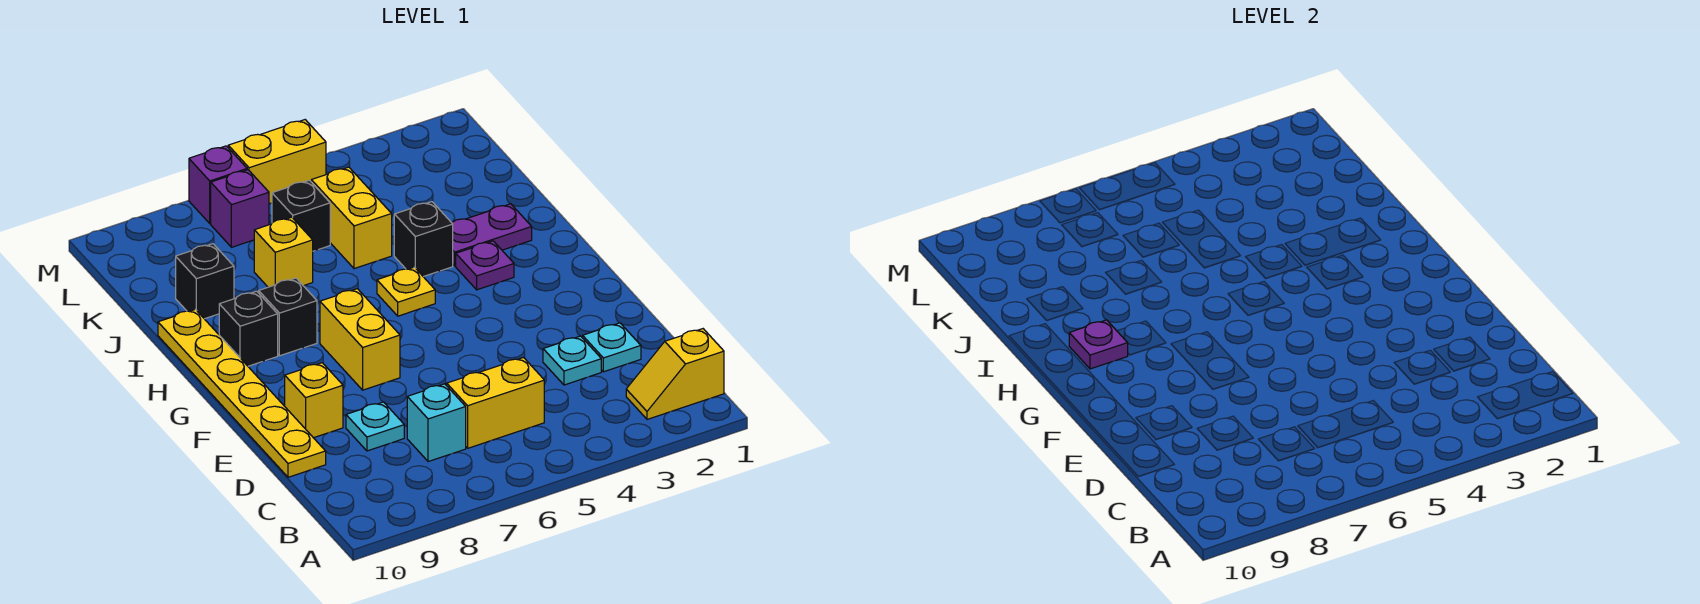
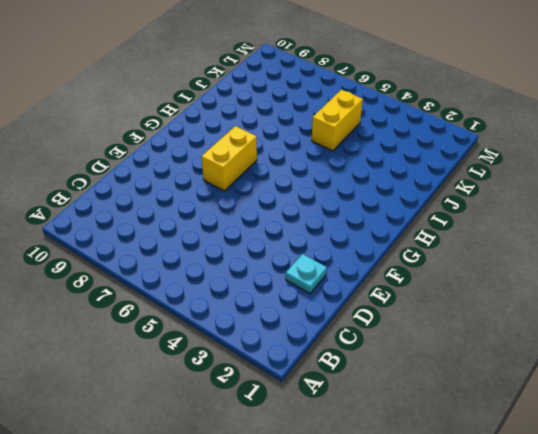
none -> yellow 1x2 slope [626,329,724,419]
none -> yellow 1x2 brick [447,358,544,448]
none -> cyan 1x1 brick [407,384,466,462]

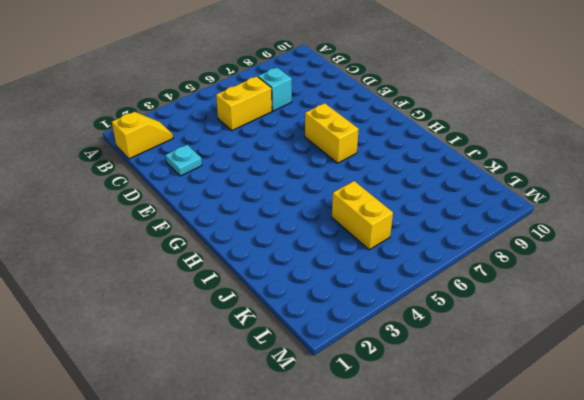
none -> cyan 1x1 plate [543,336,601,385]
none -> cyan 1x1 plate [346,402,404,451]
none -> yellow 1x6 plate [158,309,326,477]

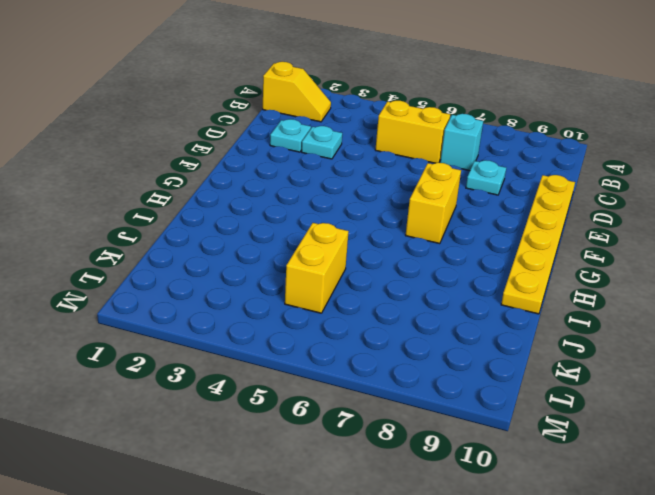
none -> yellow 1x1 brick [285,363,343,438]
none -> purple 1x1 plate [456,241,514,290]
none -> yellow 1x1 plate [377,267,435,316]

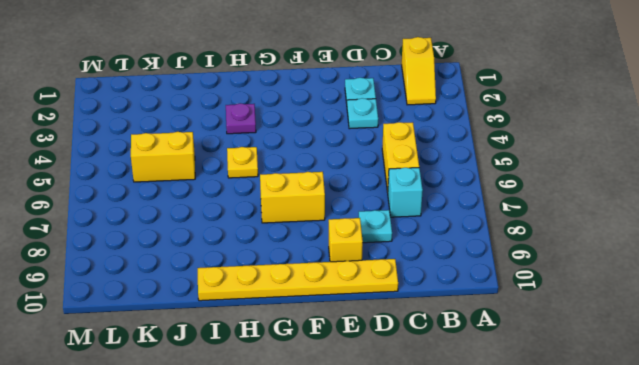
none -> black 1x1 brick [259,278,317,356]
none -> black 1x1 brick [219,291,278,366]
none -> purple 1x2 plate [452,204,532,266]

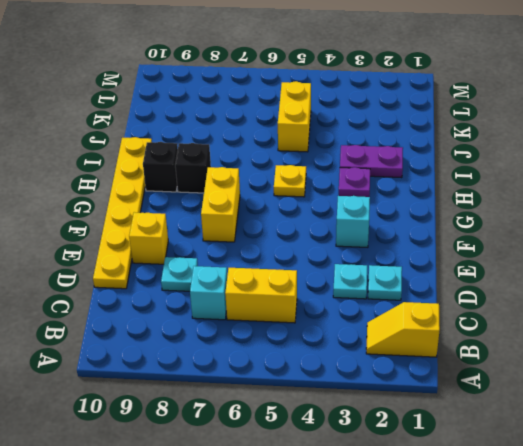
cyan 1x1 brick [336,196,370,247] -> none
none -> black 1x1 brick [394,202,453,277]
none -> yellow 1x1 brick [254,217,313,287]
none -> black 1x1 brick [176,244,234,319]

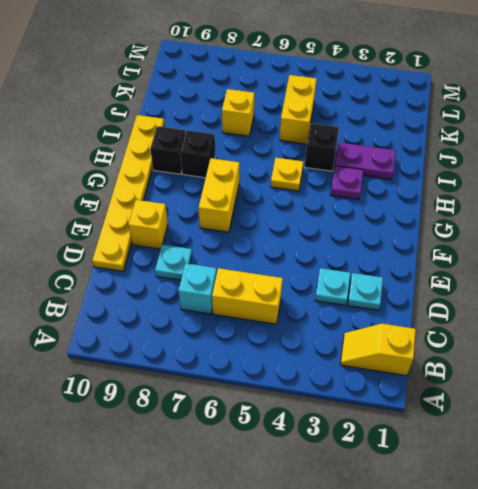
none -> black 1x1 brick [176,244,234,319]
none -> black 1x1 brick [272,180,330,251]
none -> purple 1x1 brick [211,170,269,247]

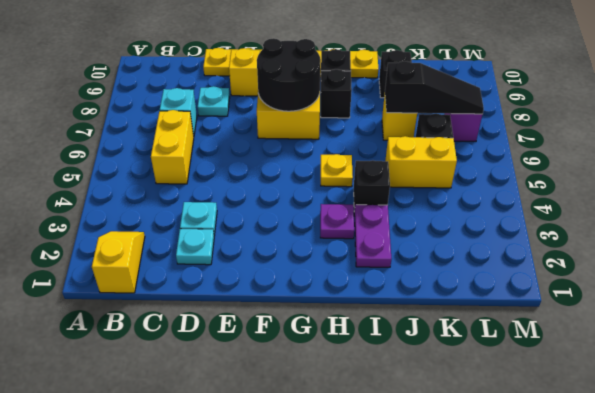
black 2x2 round brick [257,38,321,111] -> none
black 1x3 slope [385,61,484,114] -> none
none -> yellow 1x2 brick [228,120,326,204]
none -> purple 1x1 brick [189,146,247,223]
none -> purple 1x1 plate [1069,320,1128,369]

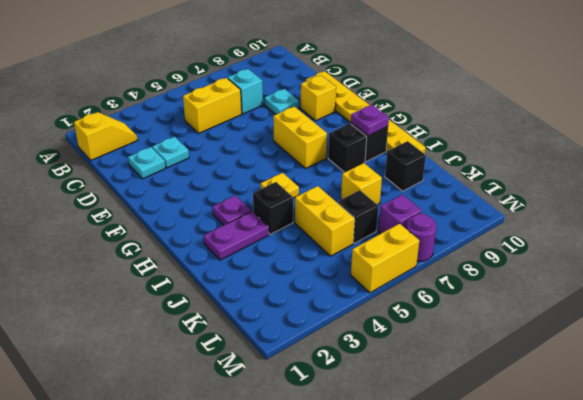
purple 1x1 round brick [406,214,437,261] -> purple 1x1 brick [189,146,247,223]

